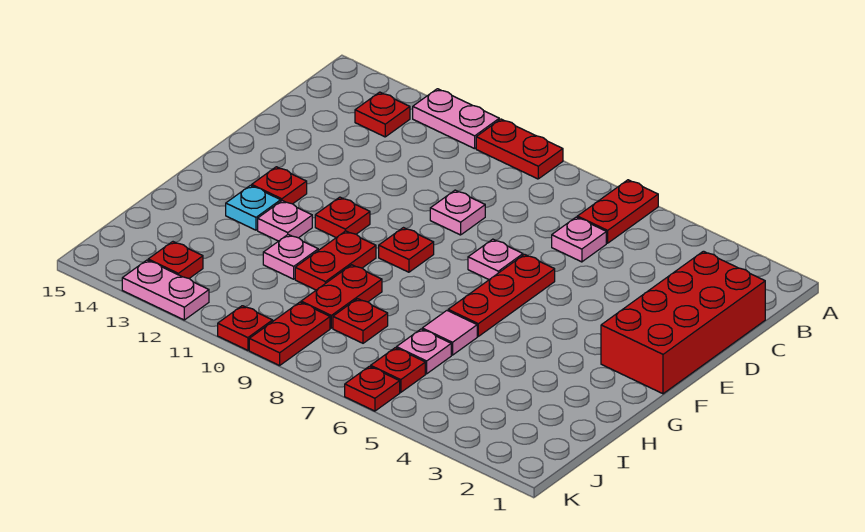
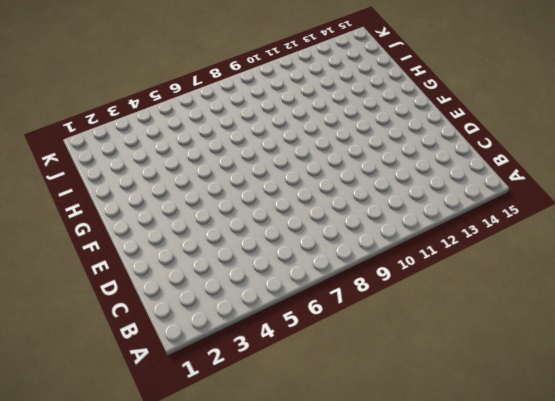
none -> red 1x2 plate [577,180,658,243]
none -> red 1x2 plate [476,119,563,179]
none -> pink 1x2 plate [413,89,499,149]

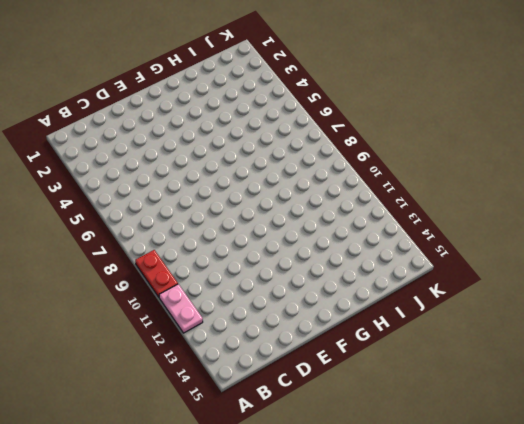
none -> red 1x2 plate [577,180,658,243]
none -> red 1x1 plate [355,92,410,137]
none -> red 2x4 brick [601,251,765,394]

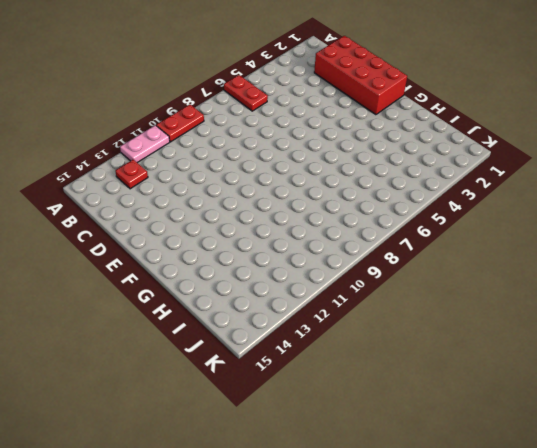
none -> pink 1x1 plate [552,217,606,262]
none -> pink 1x1 plate [430,190,485,235]
none -> red 1x3 plate [448,254,555,336]

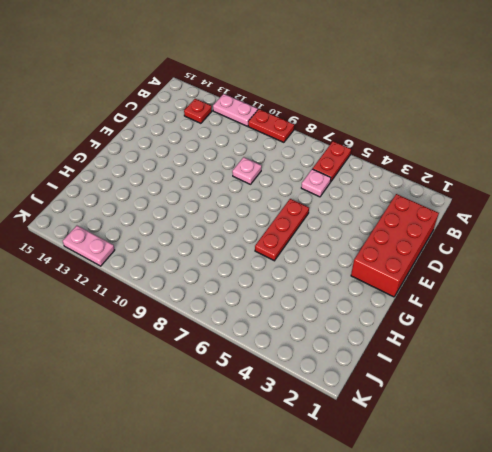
none -> pink 1x1 plate [468,239,523,280]
none -> red 1x1 plate [379,228,434,272]
none -> red 1x1 plate [315,197,370,238]

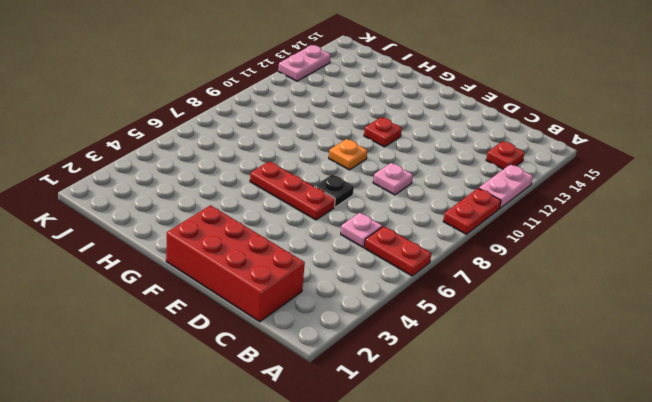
black 1x1 plate [314,174,354,207] -> pink 1x1 plate [468,239,523,280]
orange 1x1 plate [329,139,368,170] -> red 1x1 plate [379,228,434,272]
none -> red 1x1 plate [252,167,307,204]
none -> red 1x2 plate [295,231,376,290]
none -> pink 1x1 plate [258,201,312,241]

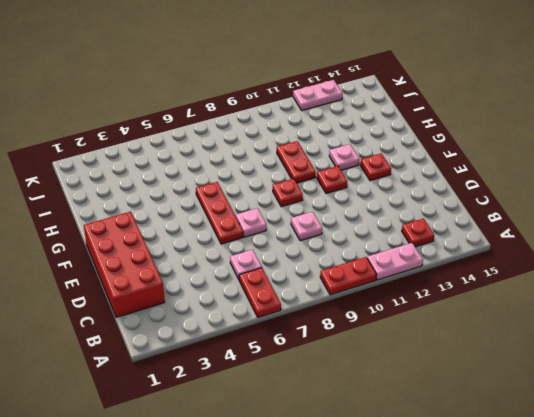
none -> cyan 1x1 plate [226,185,281,230]
none -> pink 1x1 tile [422,311,477,355]
none -> red 1x2 plate [301,265,382,328]

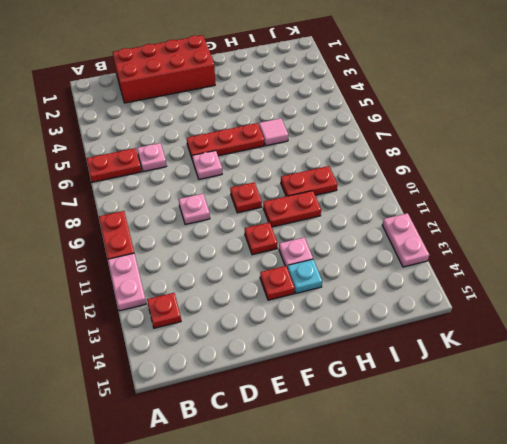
none -> pink 1x1 plate [263,235,318,279]
none -> pink 1x1 plate [396,329,451,374]
none -> red 1x1 plate [333,299,388,343]

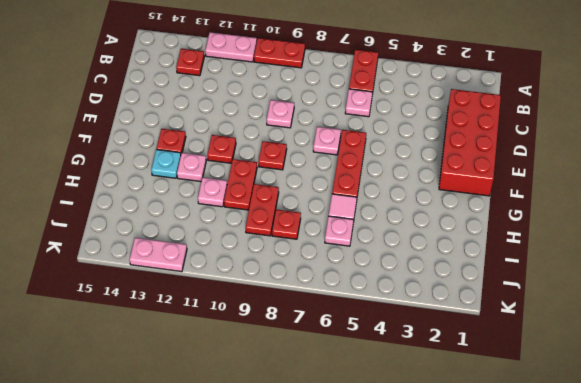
none -> red 1x1 plate [371,348,425,392]
none -> red 1x2 plate [249,302,330,366]
none -> red 1x1 plate [148,242,203,278]

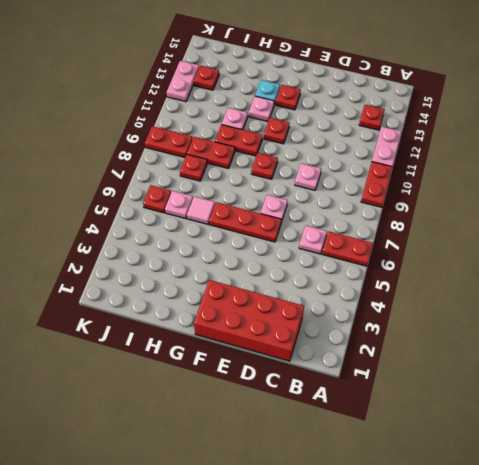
none -> red 1x1 plate [345,366,400,411]
none -> red 1x1 plate [218,306,273,350]

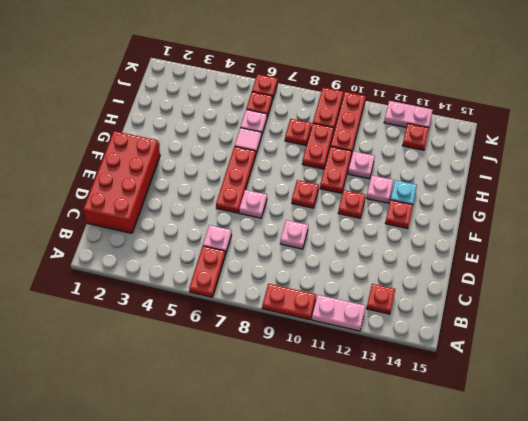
red 1x3 plate [330,92,366,151] -> red 1x1 plate [218,306,273,350]

